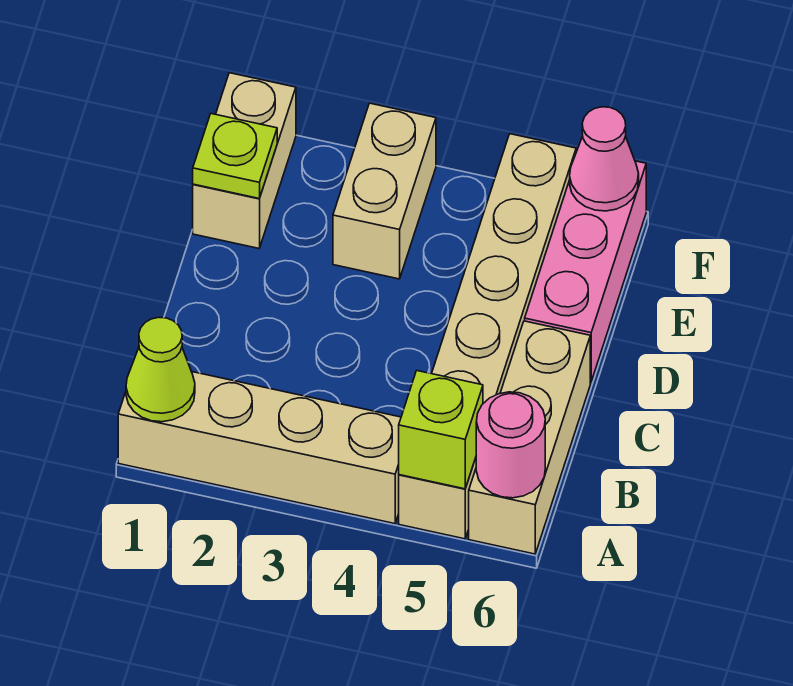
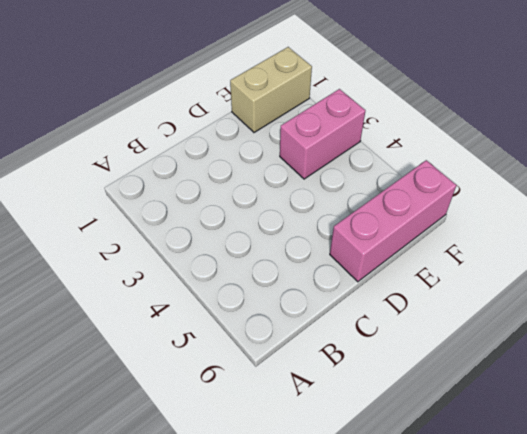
pink 1x2 brick [280,89,365,179] -> tan 1x2 brick [333,103,436,279]
none -> tan 1x4 brick [118,372,401,524]
none -> tan 1x6 brick [399,134,576,539]

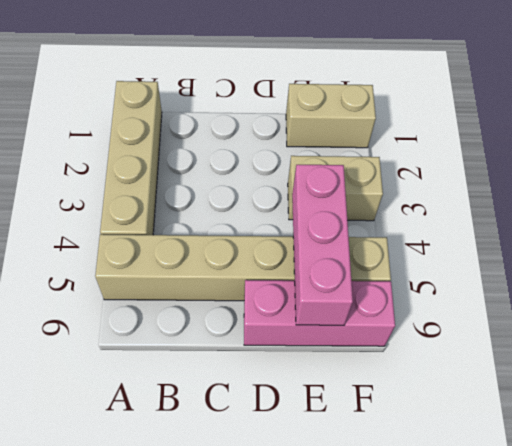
pink 1x3 brick [292,165,353,325] -> none
none -> tan 1x3 brick [469,321,590,554]
none -> lime 1x1 cone [126,317,195,422]

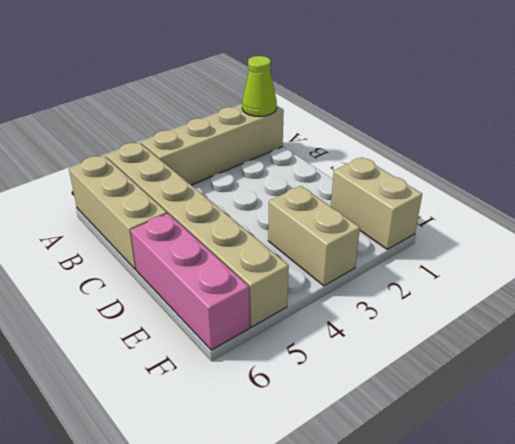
none -> lime 1x1 brick [399,371,483,489]
none -> pink 1x1 round brick [476,392,545,498]

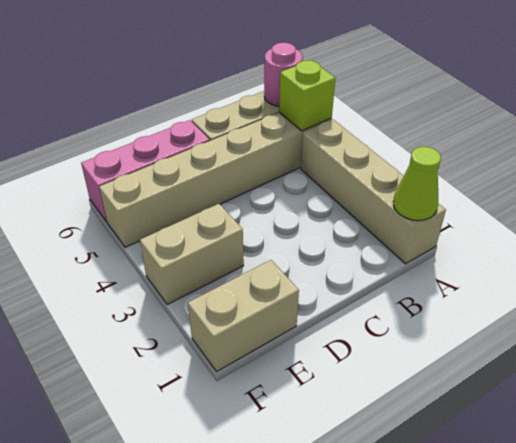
none -> lime 1x1 plate [193,114,277,199]
none -> pink 1x1 cone [570,107,639,211]

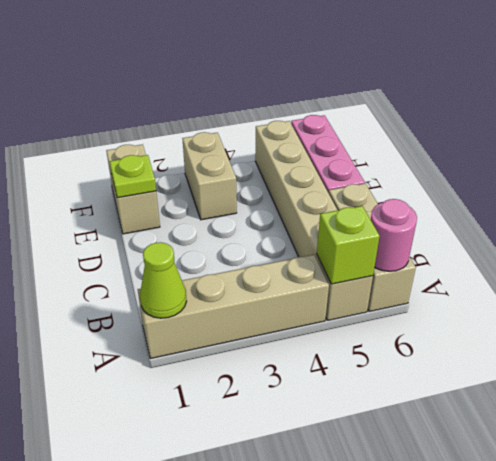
none -> pink 1x1 cone [570,107,639,211]

